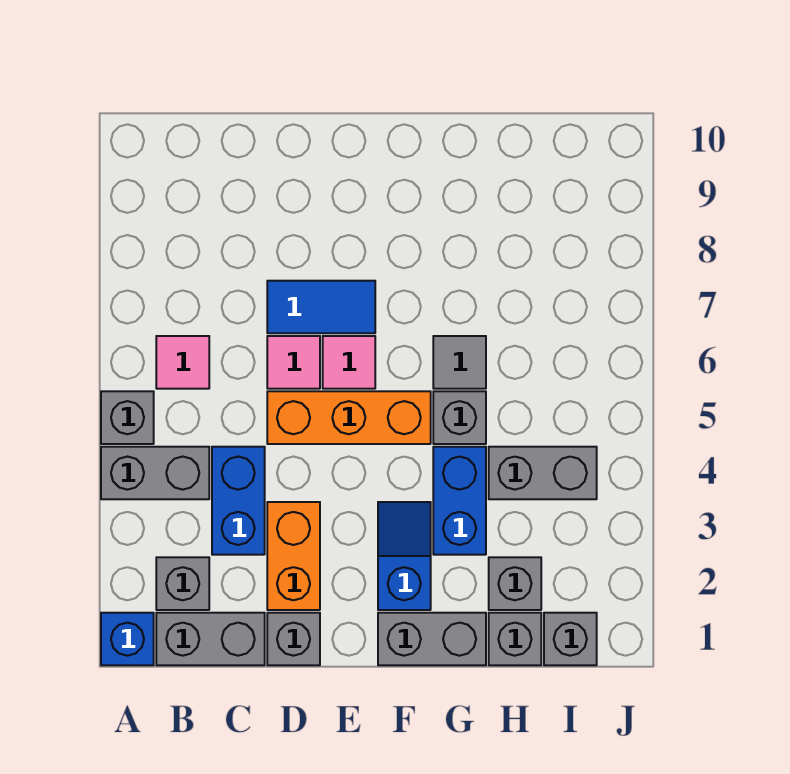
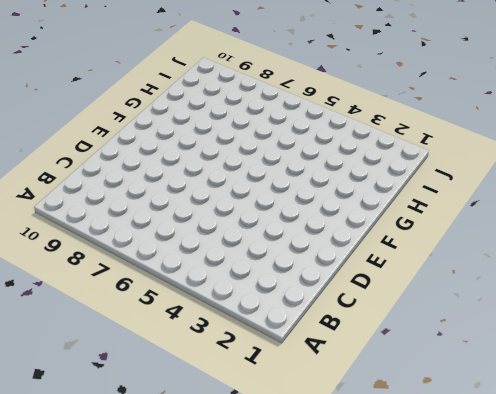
none -> blue 1x1 brick [101,613,154,665]
none -> grey 1x2 brick [101,447,209,499]
none -> grey 1x1 brick [101,391,154,444]

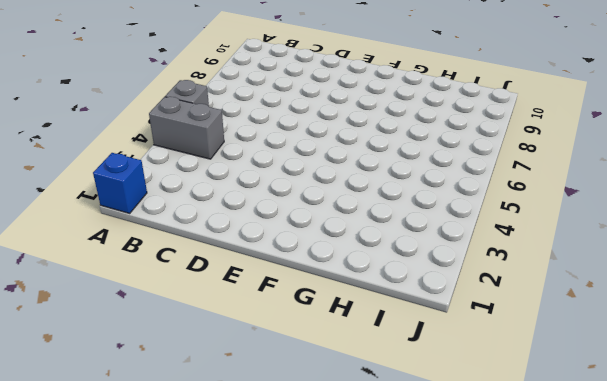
none -> grey 1x2 brick [156,613,265,665]
none -> grey 1x1 brick [156,557,209,610]
none -> pink 1x1 tile [156,336,209,389]

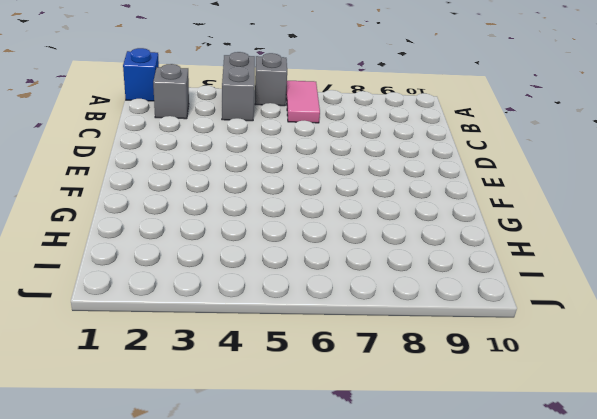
pink 1x2 tile [286,81,320,123] -> pink 1x1 tile [156,336,209,389]
none -> grey 1x2 brick [156,613,265,665]
none -> blue 1x2 brick [212,447,265,555]
none -> grey 1x1 brick [267,613,320,665]

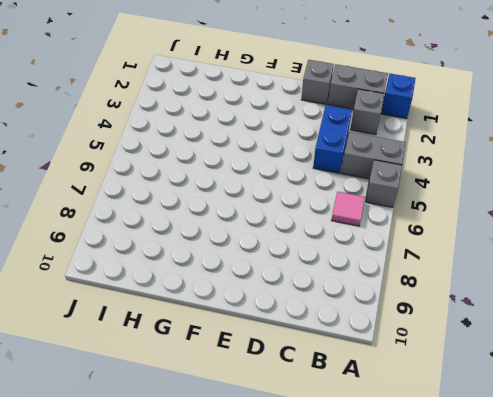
none -> orange 1x2 brick [267,502,320,610]
none -> orange 1x3 brick [267,391,431,444]
none -> pink 1x1 tile [267,336,320,389]

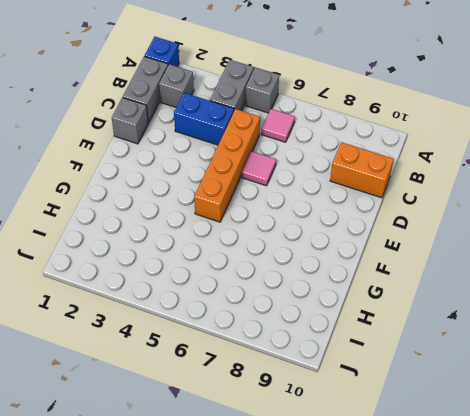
orange 1x4 brick [194,109,260,222] -> orange 1x3 brick [267,391,431,444]
orange 1x2 brick [330,142,394,198] -> orange 1x2 brick moved to [267,502,320,610]
none -> blue 1x2 tile [267,281,375,333]
none -> pink 1x1 tile [323,336,375,389]
none -> grey 1x2 brick [378,613,486,665]

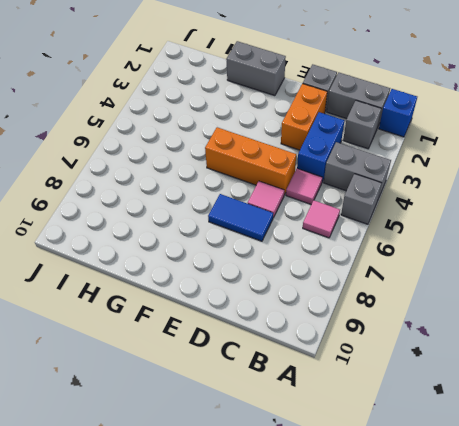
pink 1x1 tile [286,169,322,204] -> pink 1x1 tile moved to [323,336,375,389]
none -> blue 1x2 slope [378,502,431,610]
none -> blue 1x2 brick [433,447,486,555]
none -> grey 1x1 brick [433,391,486,444]

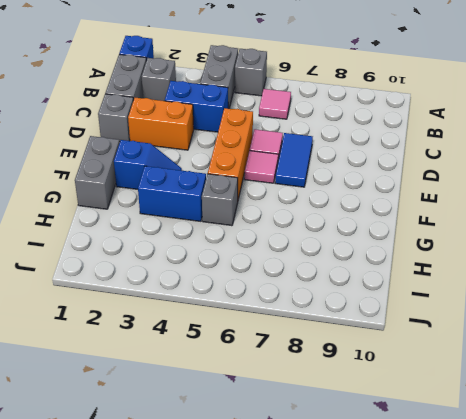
none -> grey 1x1 tile [433,336,486,389]
none -> grey 1x1 brick [489,613,541,665]
none -> grey 1x1 brick [489,557,541,610]

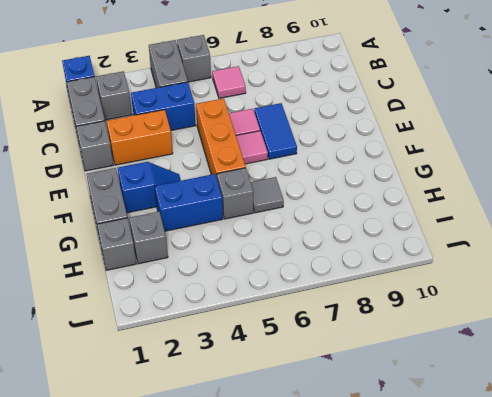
none -> grey 1x2 brick [489,447,597,499]
none -> grey 1x1 brick [544,613,597,665]

